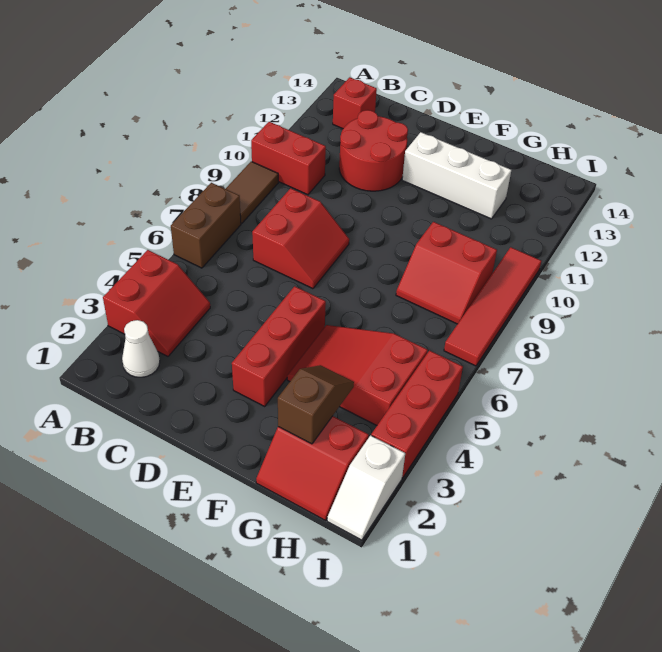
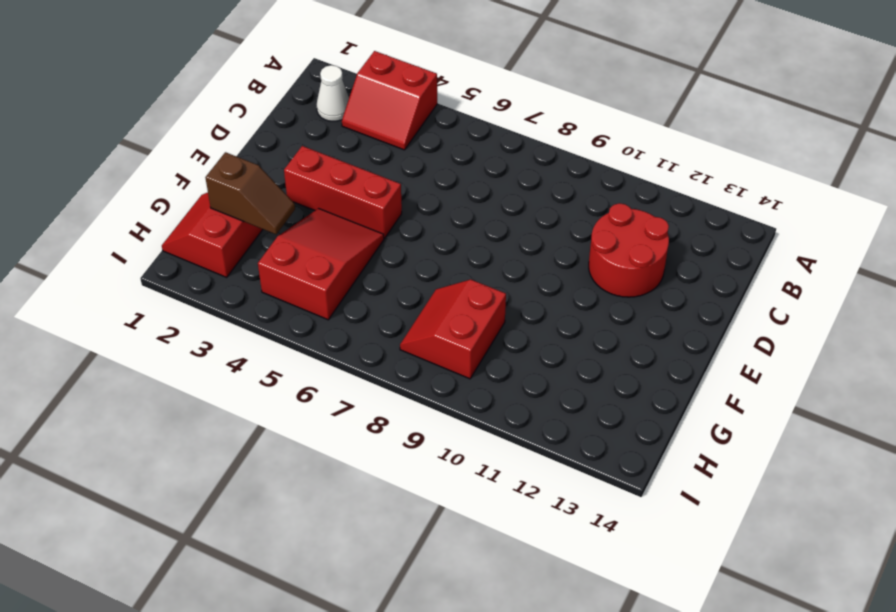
none -> brown 1x2 brick [171,183,241,268]
none -> brown 1x2 tile [226,162,278,224]
none -> red 1x2 brick [251,122,326,195]

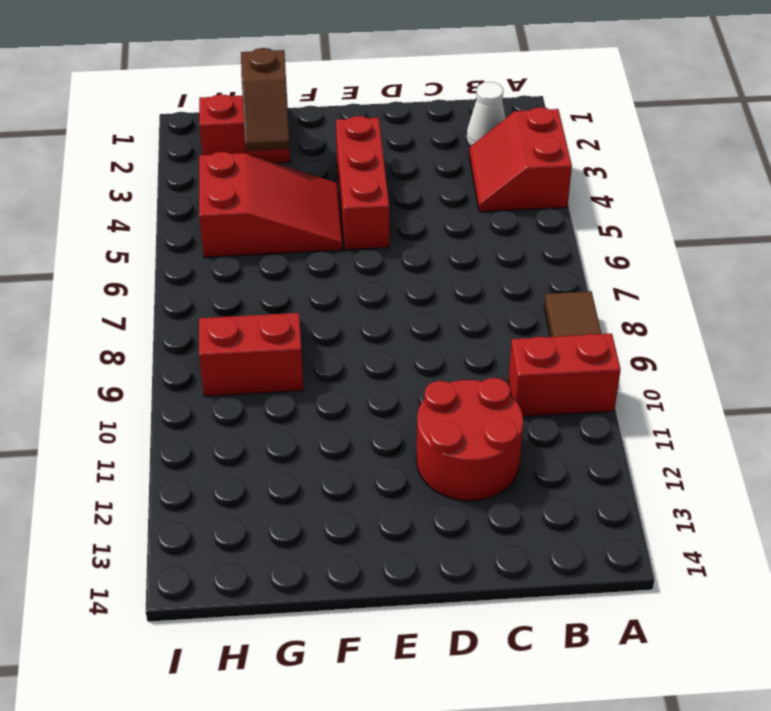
none -> brown 1x2 brick [171,183,241,268]
none -> red 1x1 brick [333,77,377,129]
none -> red 2x2 slope [252,188,349,289]

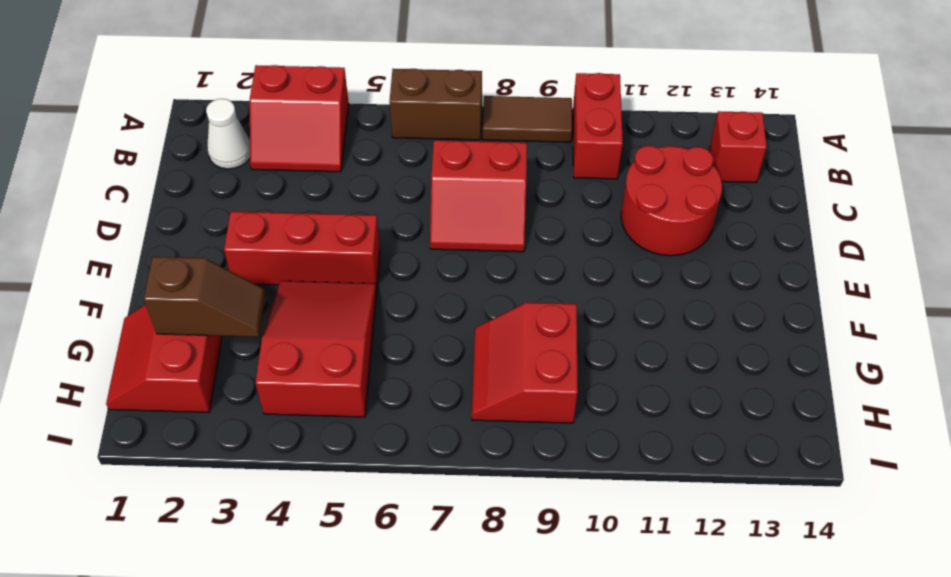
none -> white 1x3 brick [402,132,511,219]
none -> white 1x2 slope [327,435,405,540]
none -> red 1x3 brick [371,351,463,478]

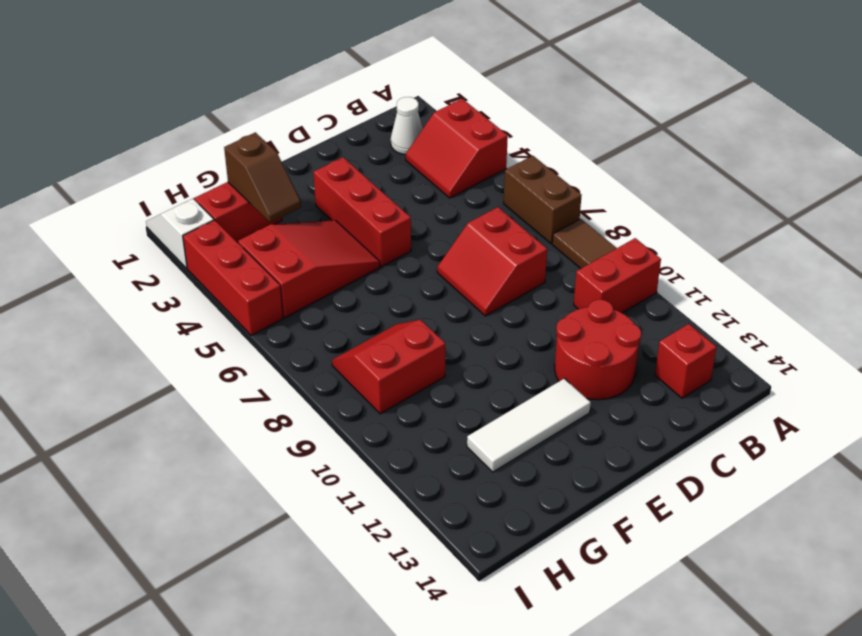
white 1x3 tile [467,379,591,472] -> white 1x3 brick [402,132,511,219]
none -> red 1x4 tile [444,247,541,366]

